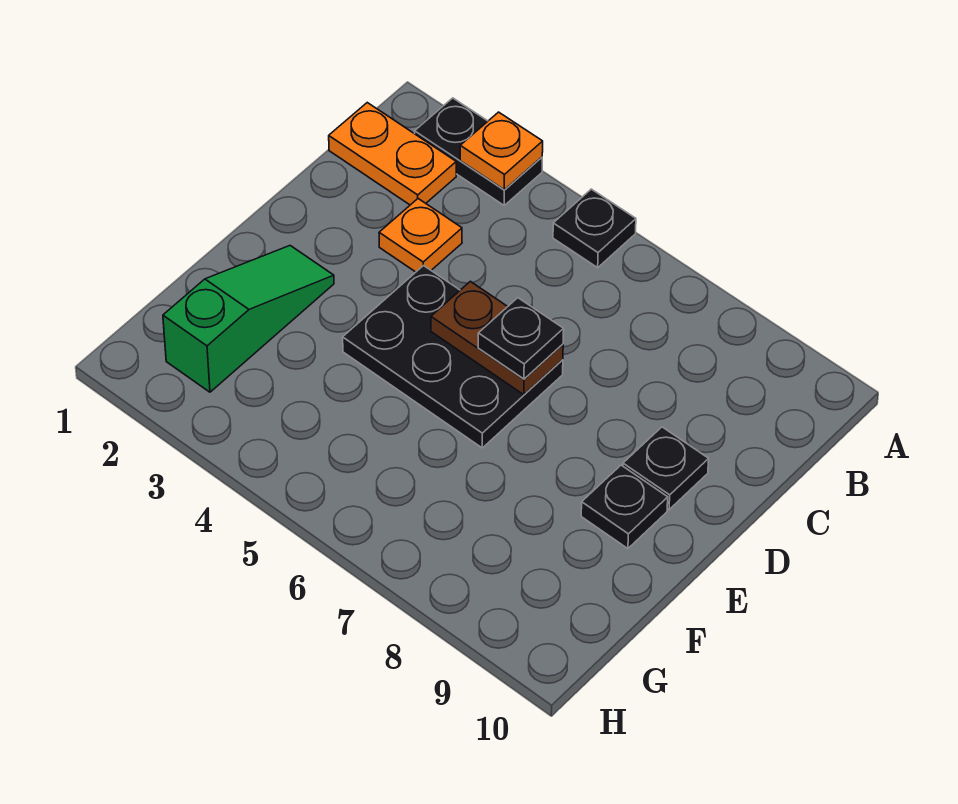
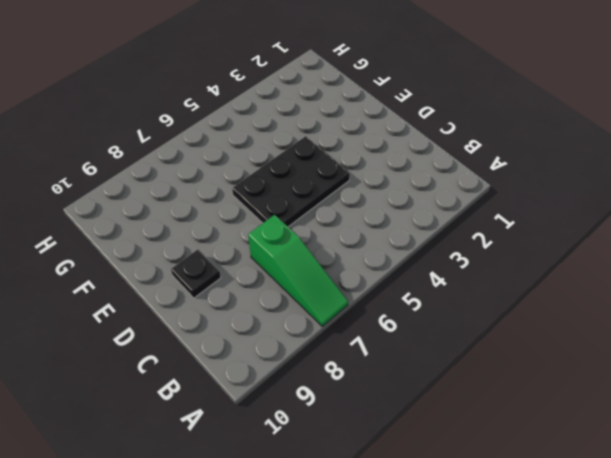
green 1x3 slope [248,215,348,326] -> green 1x3 slope moved to [163,246,334,392]
none -> black 1x2 plate [415,98,542,205]
none -> black 1x1 plate [553,189,636,268]

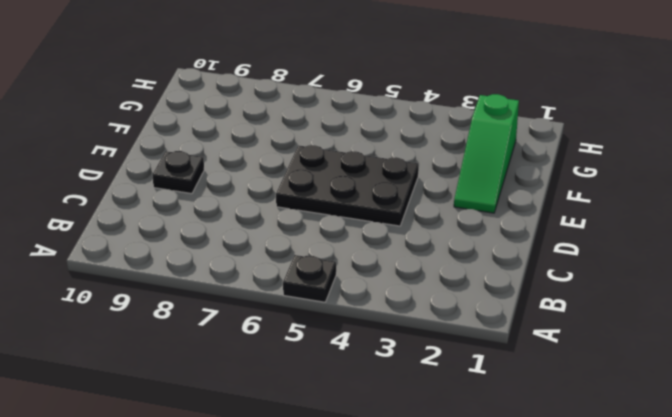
none -> black 1x2 plate [415,98,542,205]
none -> orange 1x2 plate [329,103,456,205]

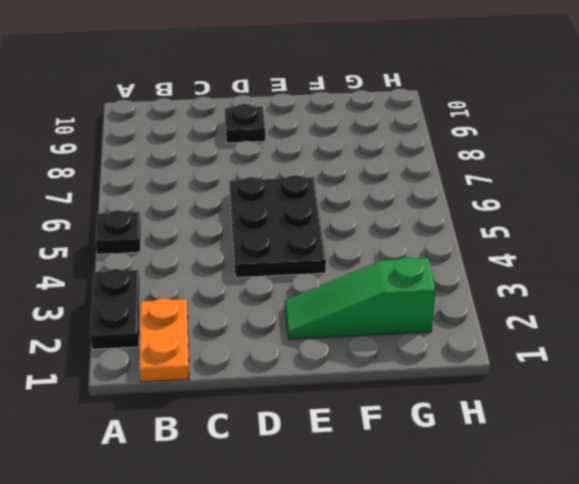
none -> orange 1x1 plate [379,199,462,272]
none -> black 1x1 plate [581,465,668,549]

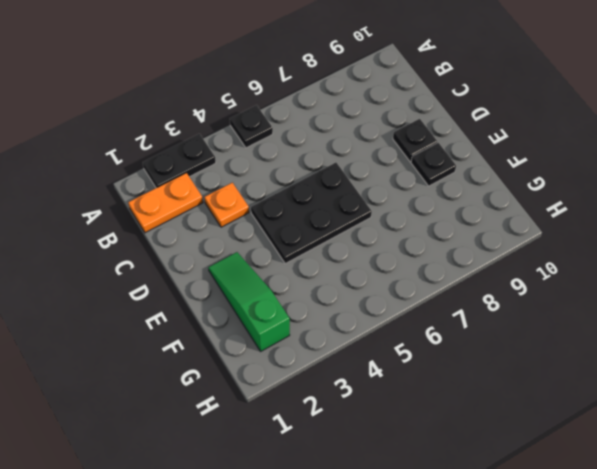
none -> orange 1x1 plate [460,112,543,190]
none -> brown 1x2 plate [431,281,563,395]

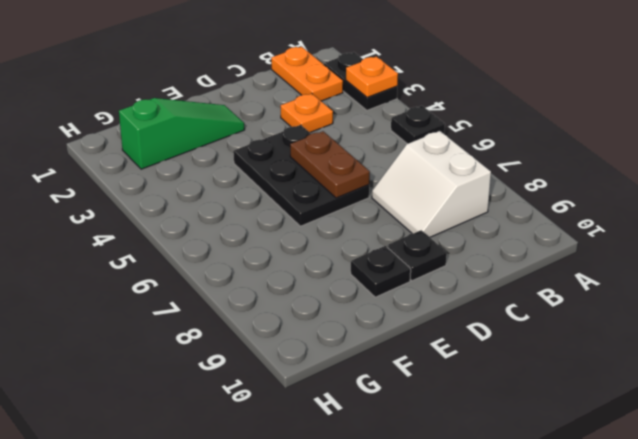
white 2x2 slope [372,131,491,237] -> none
none -> black 1x1 plate [478,298,564,379]

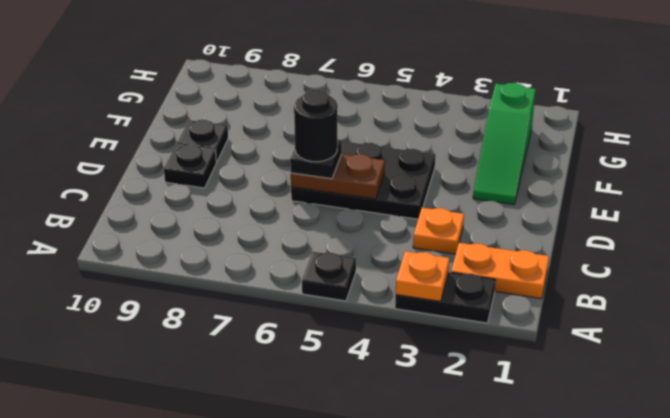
black 1x1 round brick [294,90,338,162] -> none

